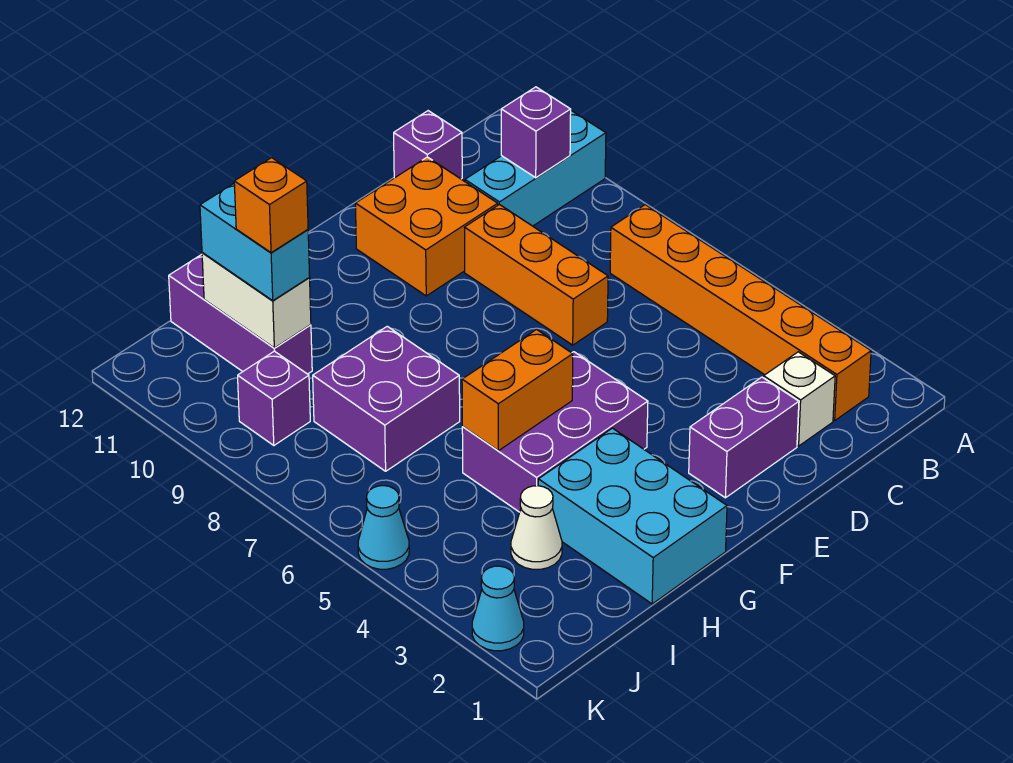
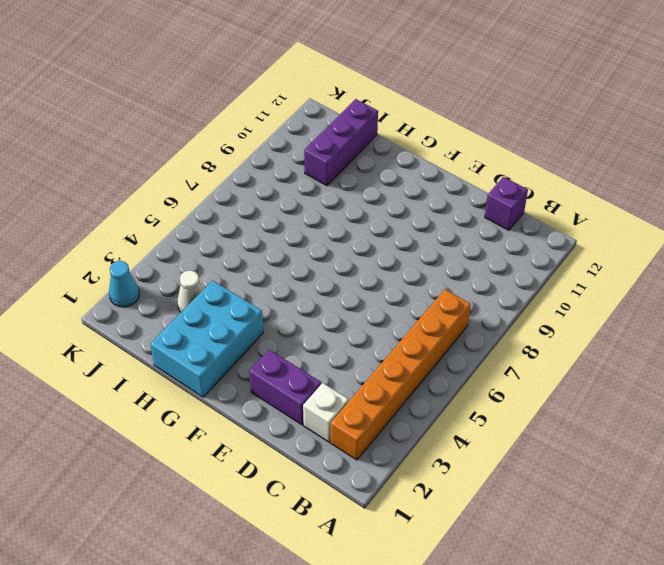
none -> cyan 1x3 brick [465,111,606,226]
none -> orange 1x3 brick [464,204,608,345]
none -> orange 2x2 brick [355,157,498,296]

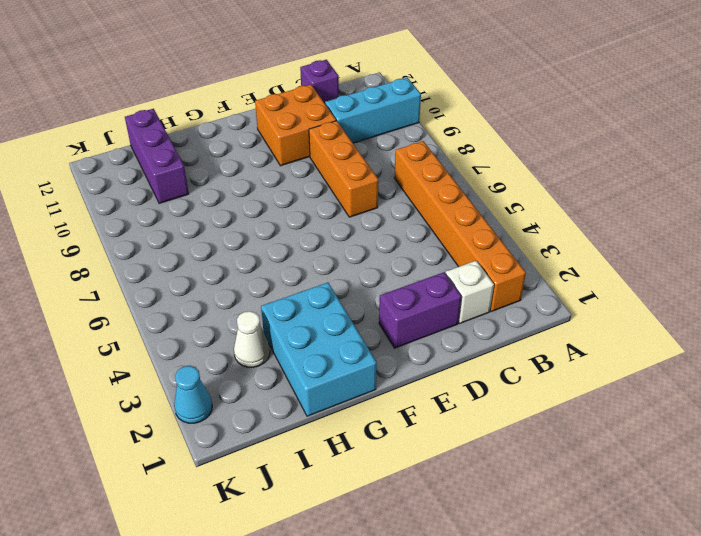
none -> purple 2x3 brick [462,352,648,512]
none -> purple 2x2 brick [313,326,460,471]
none -> purple 1x1 brick [238,351,310,445]

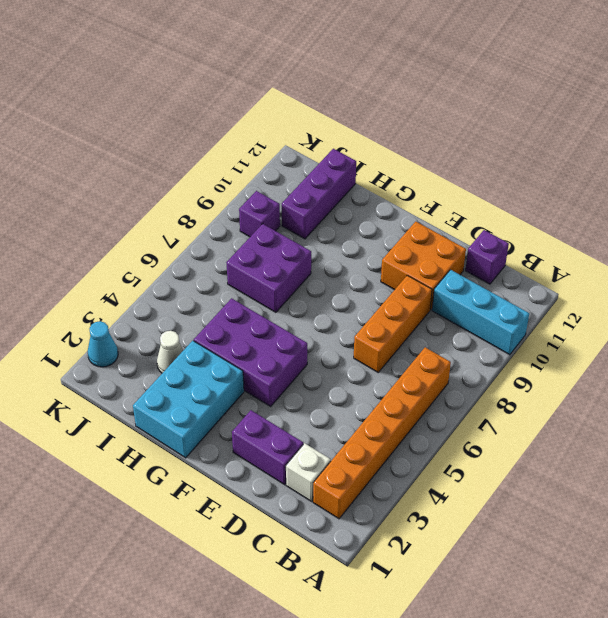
none -> cyan 1x1 cone [358,486,409,569]
none -> purple 1x1 brick [501,87,571,178]
none -> orange 1x2 brick [462,330,573,451]

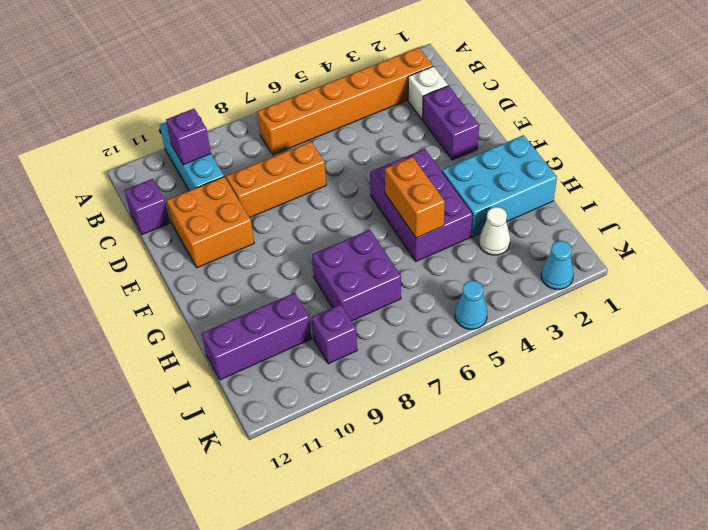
none -> white 1x2 brick [202,253,311,348]
none -> cyan 1x2 brick [200,184,310,301]
none -> orange 1x1 brick [234,158,308,253]

